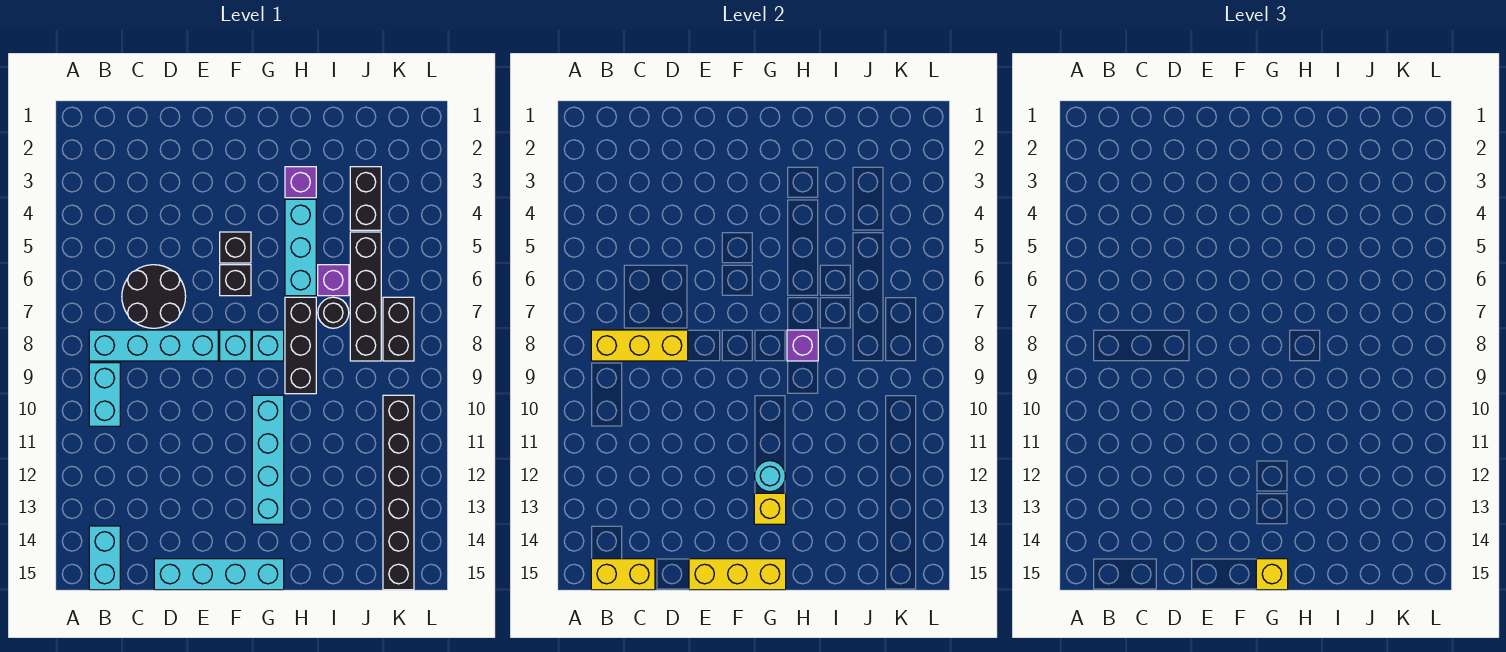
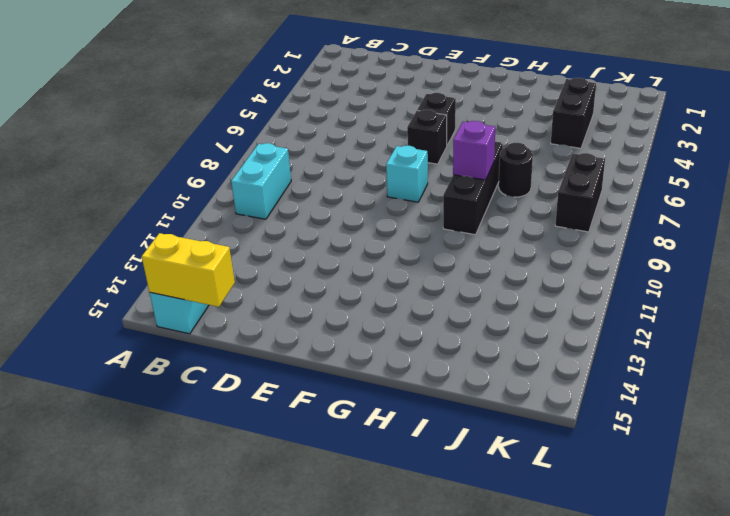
none -> cyan 1x4 brick [89,330,218,361]
none -> black 2x2 round brick [122,265,186,328]
none -> cyan 1x4 brick [154,559,284,590]

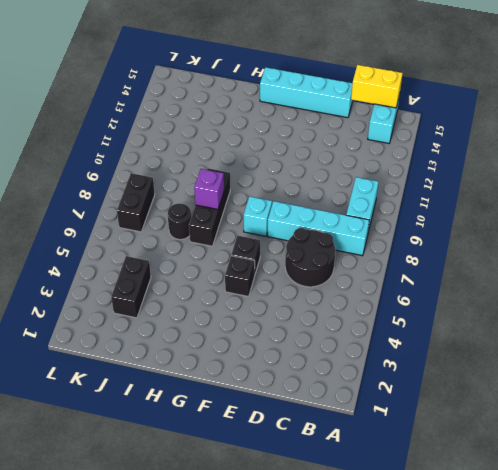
none -> cyan 1x1 brick [252,330,284,361]
none -> cyan 1x4 brick [252,395,284,524]
none -> purple 1x1 brick [285,167,316,198]

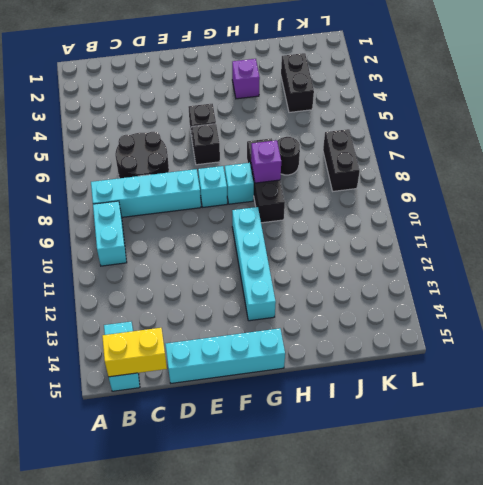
none -> cyan 1x3 brick [285,199,316,296]
none -> purple 1x1 brick [318,265,349,296]
none -> black 1x4 brick [350,232,381,361]

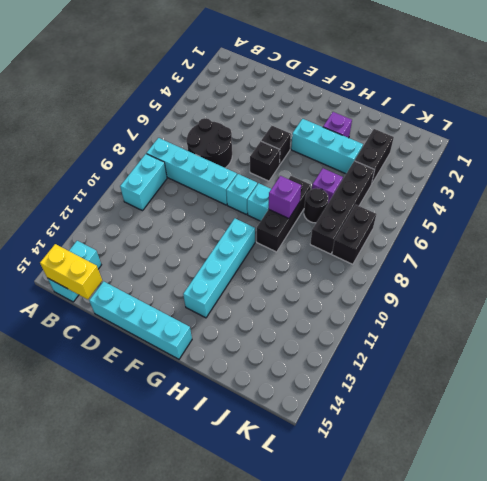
cyan 1x3 brick [291,119,363,174] -> cyan 1x3 brick turned to [285,199,316,296]
none -> black 1x6 brick [383,395,414,590]
none -> yellow 1x3 brick [591,330,688,361]
none -> yellow 1x3 brick [689,559,786,590]

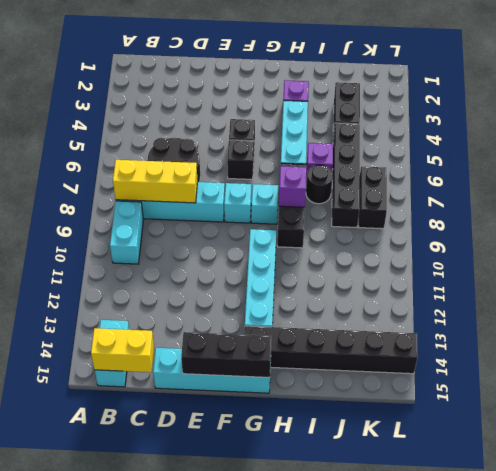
black 1x3 brick [181,332,271,378] -> yellow 1x3 brick [689,559,786,590]
black 1x6 brick [244,326,418,374] -> black 1x6 brick turned to [383,395,414,590]
none -> cyan 1x1 round brick [755,461,785,492]
none -> yellow 1x1 brick [754,493,786,524]
none -> yellow 1x1 brick [1256,559,1288,590]

